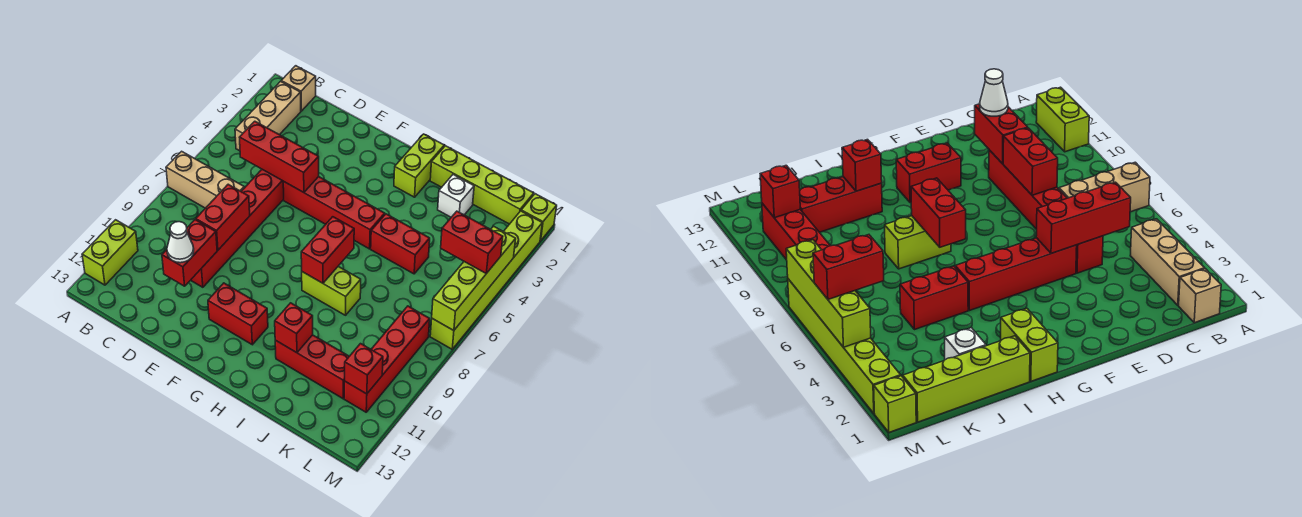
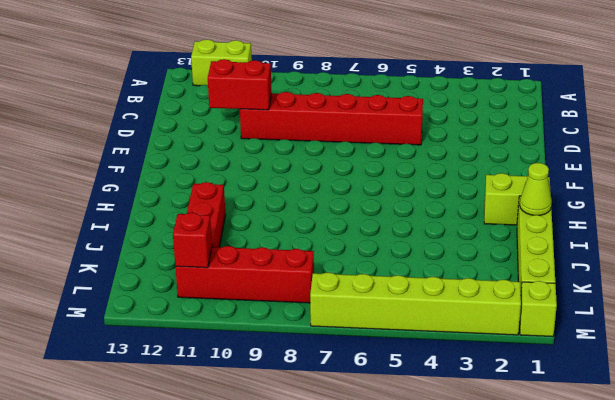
lime 1x1 cone [520,163,552,215] -> none
none -> tan 1x3 brick [166,151,244,208]
none -> tan 1x1 brick [281,66,316,111]
none -> tan 1x3 brick [235,81,301,151]

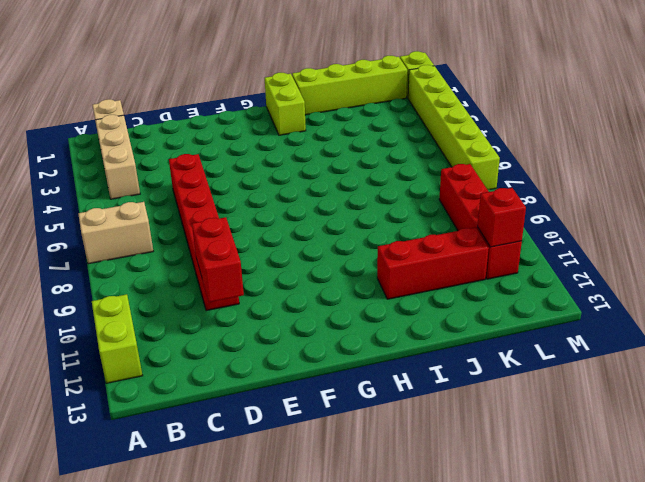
tan 1x2 brick [78,202,153,264] -> tan 1x3 brick [166,151,244,208]
none -> red 1x4 brick [283,177,385,249]
none -> red 1x2 brick [208,283,268,345]
none -> lime 1x2 brick [302,267,361,315]

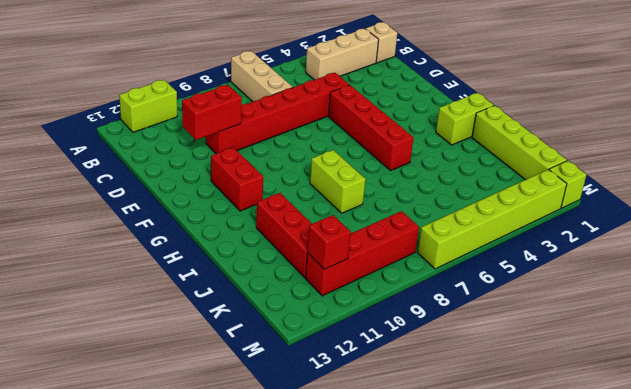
none -> red 1x2 brick [371,214,430,274]
none -> white 1x1 brick [438,175,474,217]
none -> red 1x3 brick [239,121,319,193]

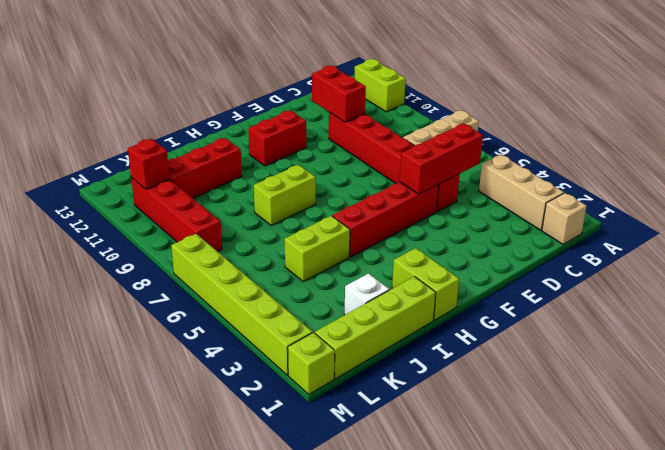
lime 1x2 brick [285,216,350,282] -> red 1x2 brick [371,214,430,274]
none -> red 1x2 brick [196,184,250,250]
none -> red 1x2 brick [301,217,354,283]
none -> red 1x1 brick [275,303,313,353]

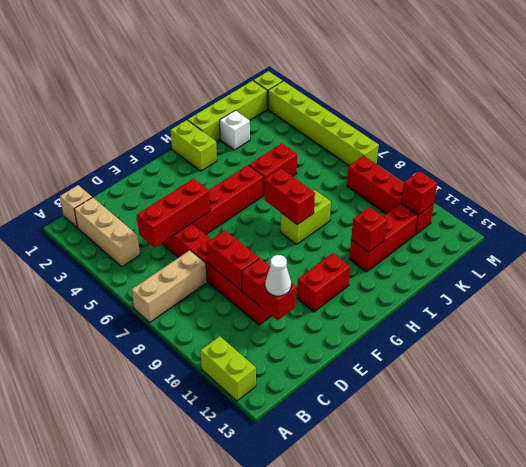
none -> lime 1x4 brick [432,226,516,331]
none -> red 1x2 brick [441,211,503,274]

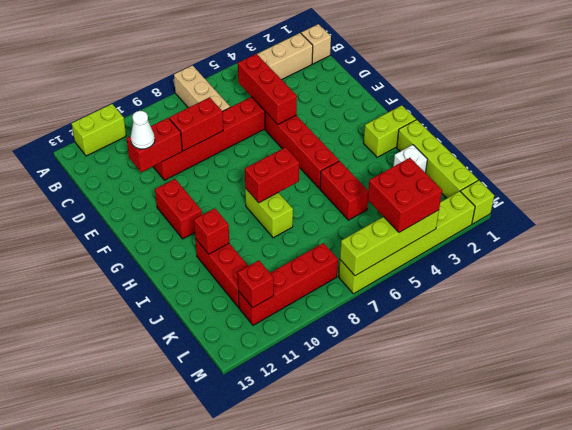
red 2x2 brick [368,158,442,232] -> red 1x2 brick [441,211,503,274]

